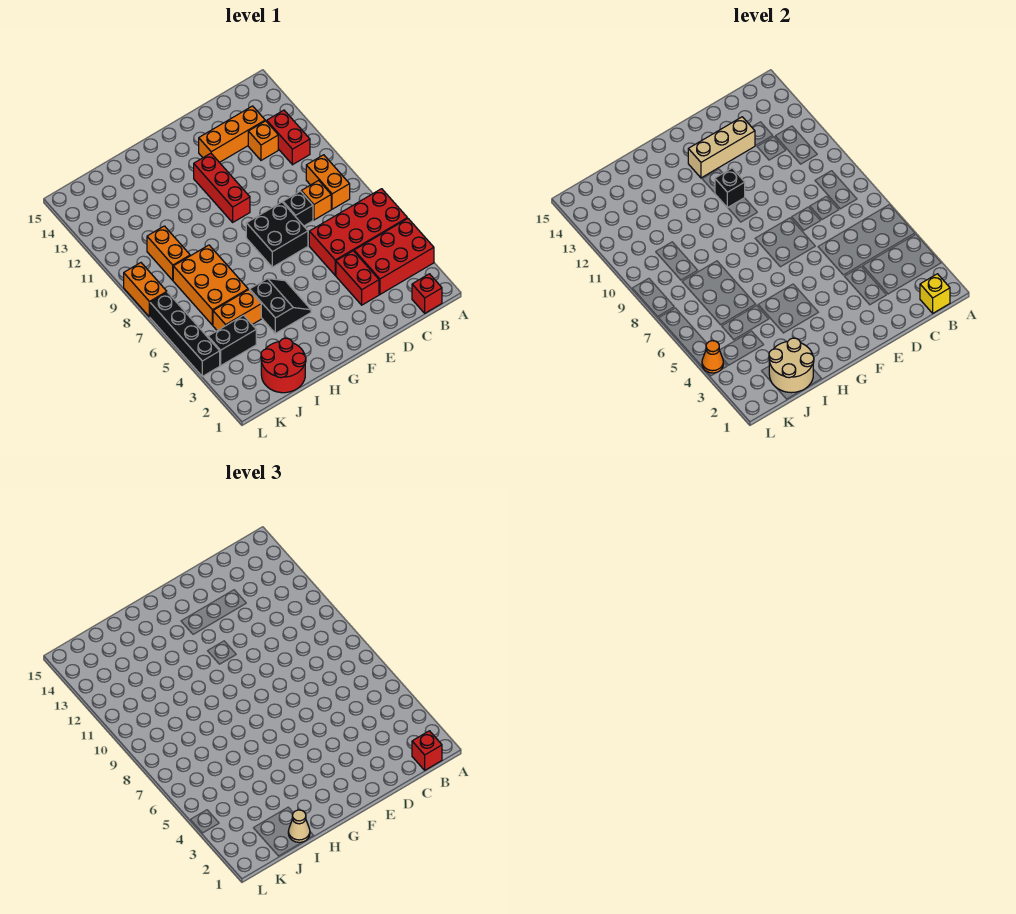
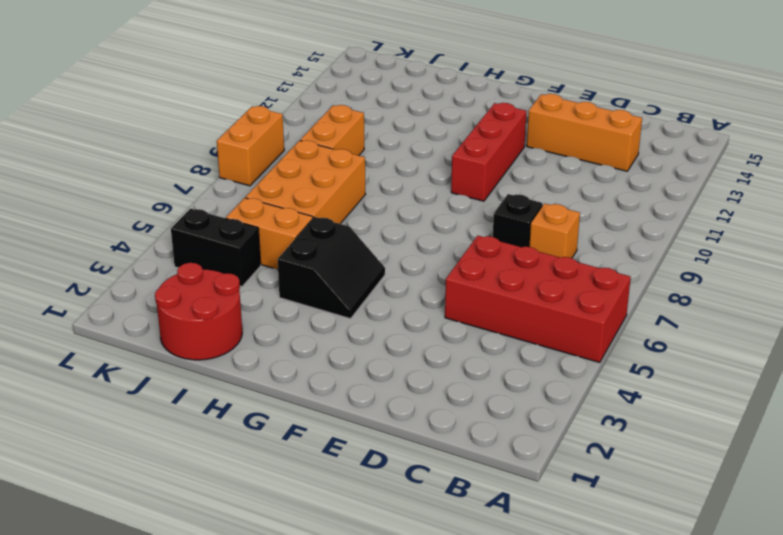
none -> red 2x3 brick [354,219,434,294]
none -> red 1x1 brick [412,274,442,313]
none -> orange 1x2 brick [306,155,350,209]

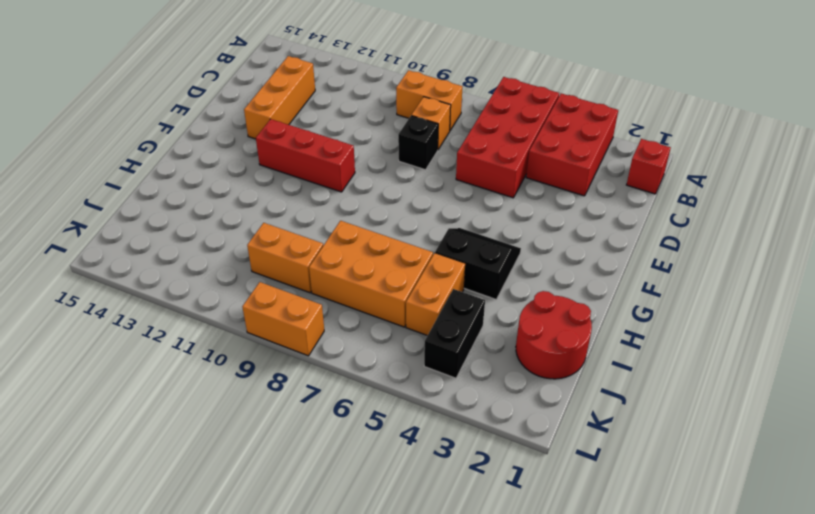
none -> red 1x2 brick [267,110,310,165]
none -> orange 1x1 brick [248,121,278,160]
none -> red 1x2 brick [336,251,379,305]

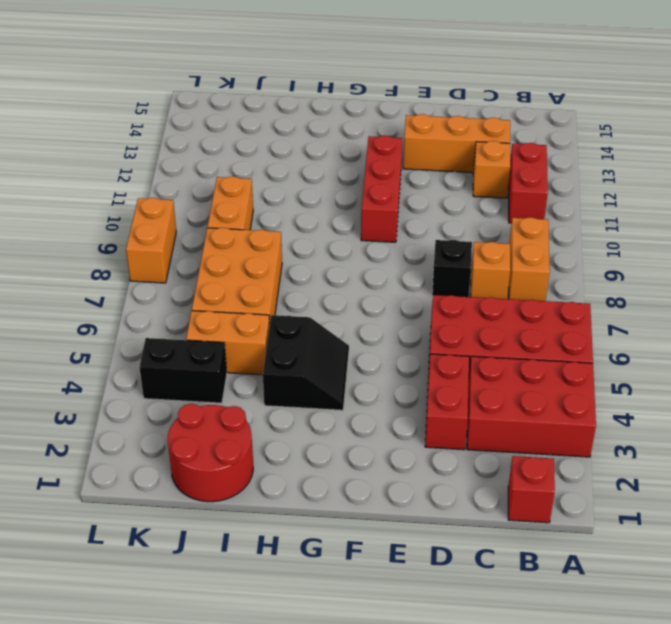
none -> black 2x2 brick [246,202,308,267]
none -> black 1x4 brick [150,292,220,376]
none -> yellow 1x1 brick [920,274,950,313]

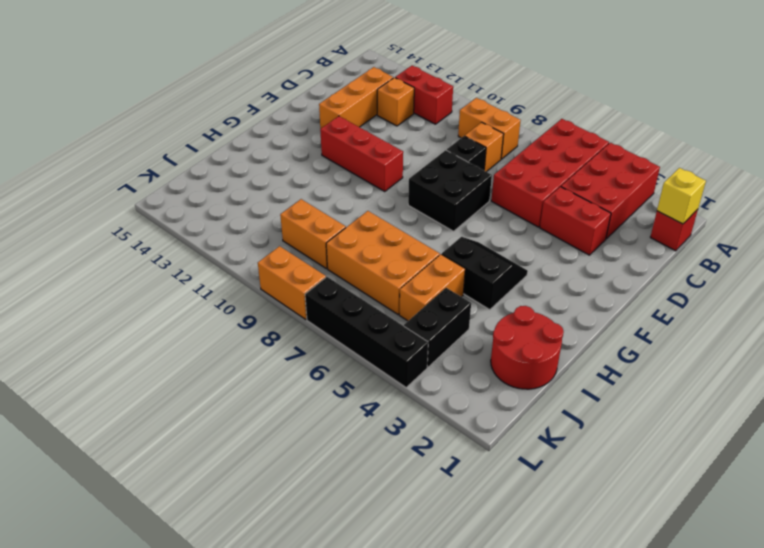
none -> tan 1x3 brick [688,117,755,178]
none -> black 1x1 brick [715,168,745,208]
none -> tan 2x2 round brick [769,338,814,393]

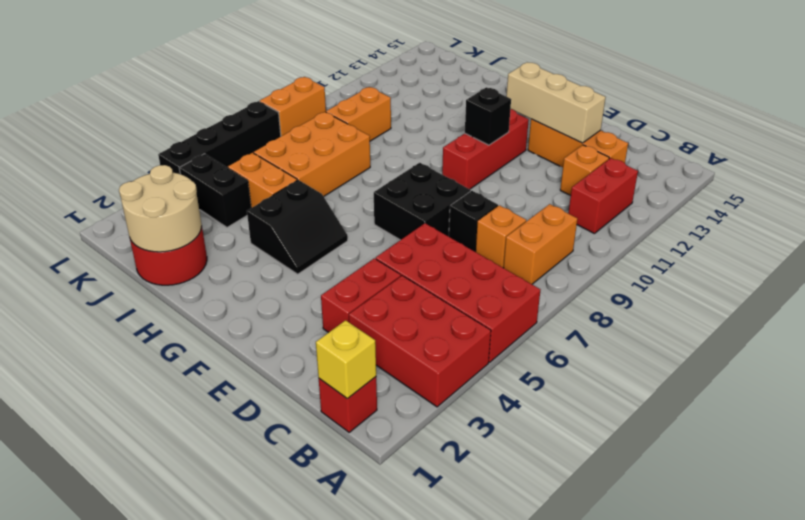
none -> orange 1x1 cone [702,341,723,373]
none -> red 1x1 brick [412,731,442,770]
none -> tan 1x1 cone [288,810,310,842]

